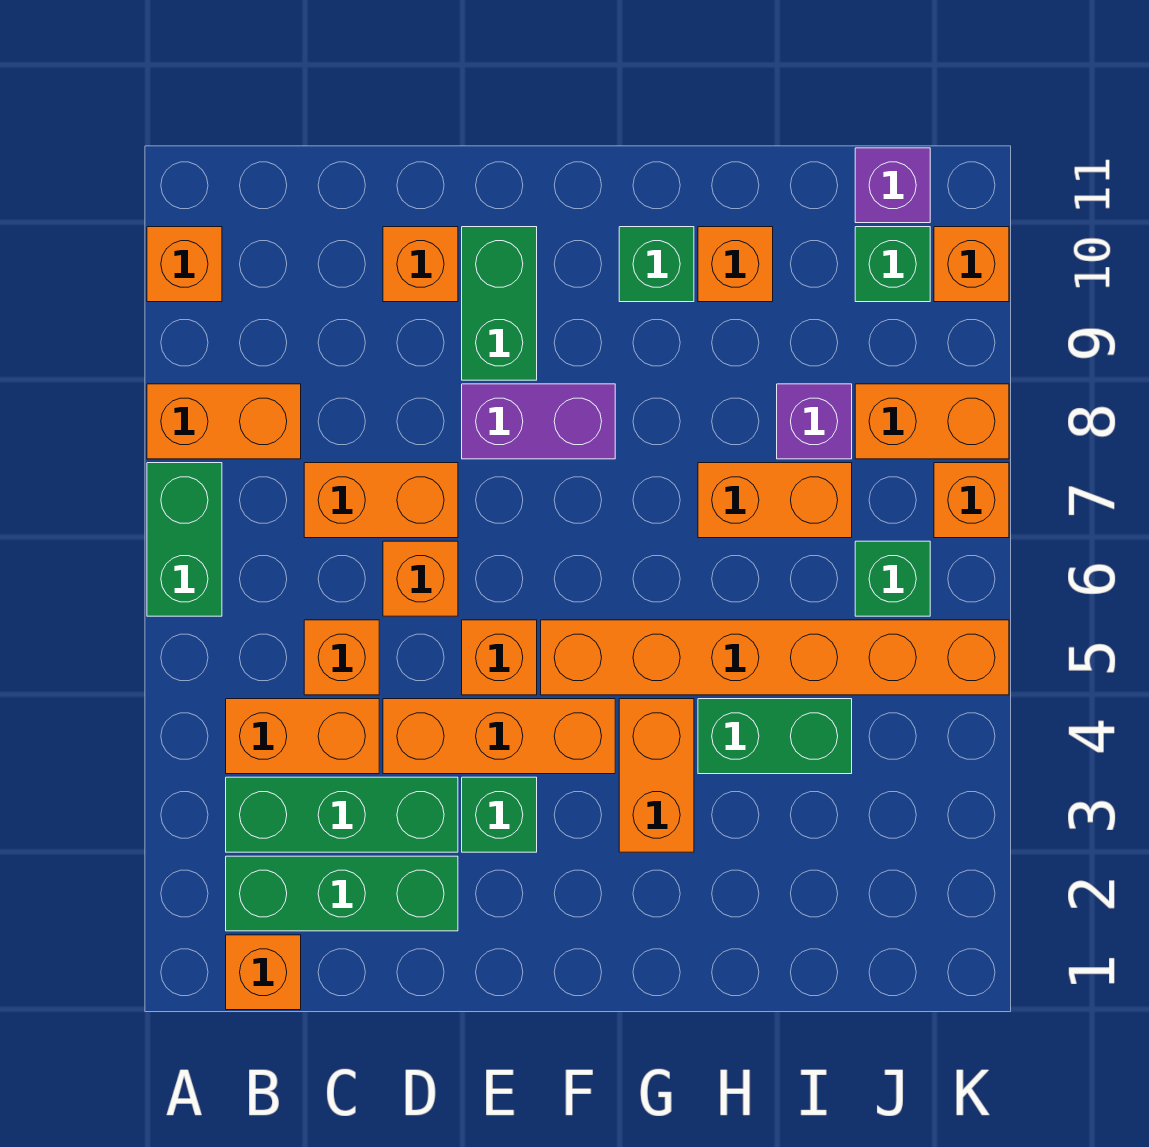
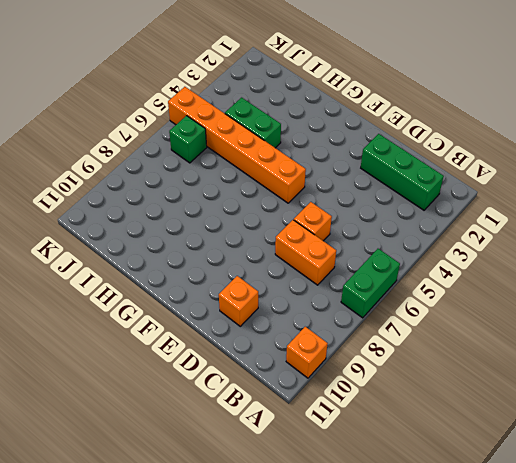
none -> orange 1x2 brick [147,384,301,459]
none -> orange 1x1 brick [226,935,301,1010]
none -> green 1x3 brick [226,777,458,852]

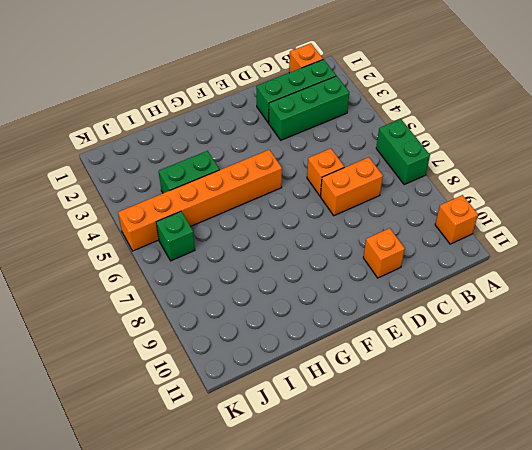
none -> orange 1x2 brick [147,384,301,459]
none -> orange 1x2 brick [226,699,379,774]
none -> orange 1x1 brick [304,620,379,695]

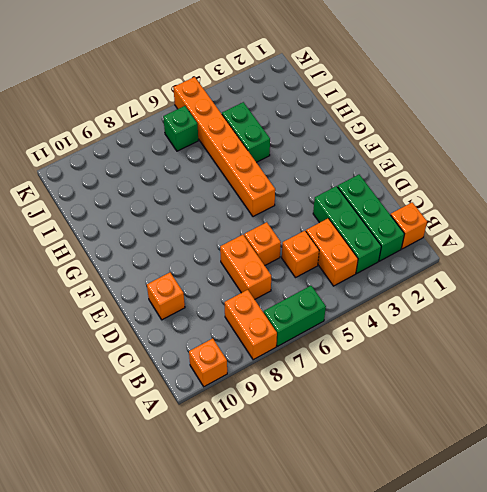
none -> orange 1x3 brick [383,699,615,774]
none -> green 1x1 brick [462,777,537,852]
none -> orange 1x1 brick [462,620,537,695]

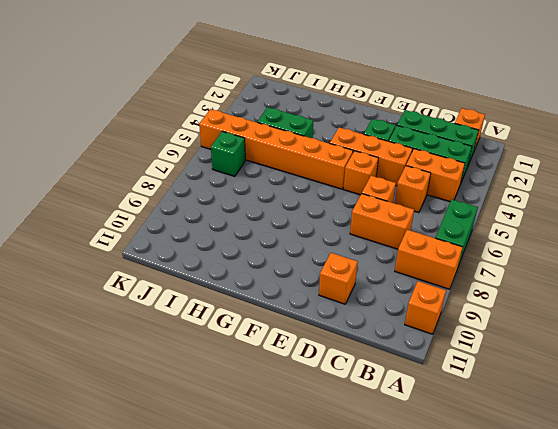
none -> purple 1x2 brick [462,384,615,459]
none -> green 1x2 brick [462,227,537,380]
none -> orange 1x2 brick [619,699,694,852]

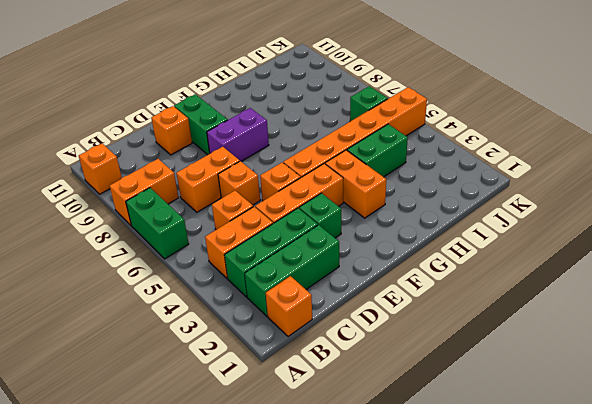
none -> green 1x1 brick [619,227,694,302]
none -> orange 1x2 brick [698,463,852,538]
none -> orange 1x1 brick [698,227,773,302]

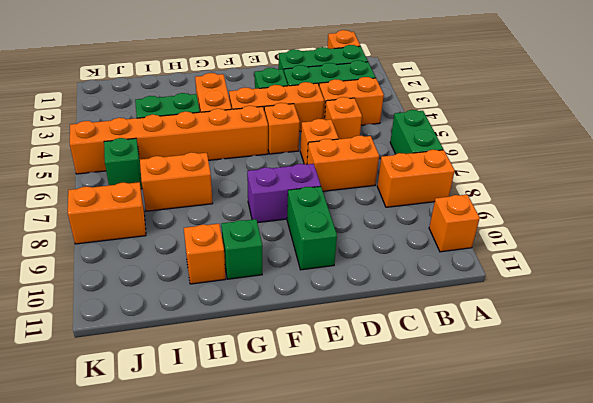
none -> orange 1x1 brick [383,227,458,302]
none -> purple 1x1 brick [777,384,852,459]
none -> green 1x1 brick [855,227,930,302]

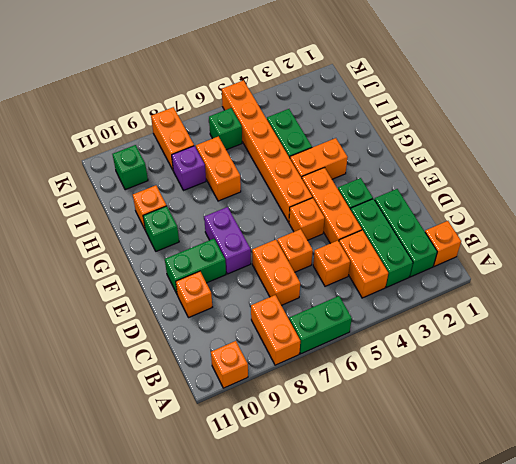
none -> purple 1x1 brick [855,148,930,223]
none -> orange 1x1 brick [934,463,1009,538]
none -> orange 1x1 brick [934,227,1009,302]

